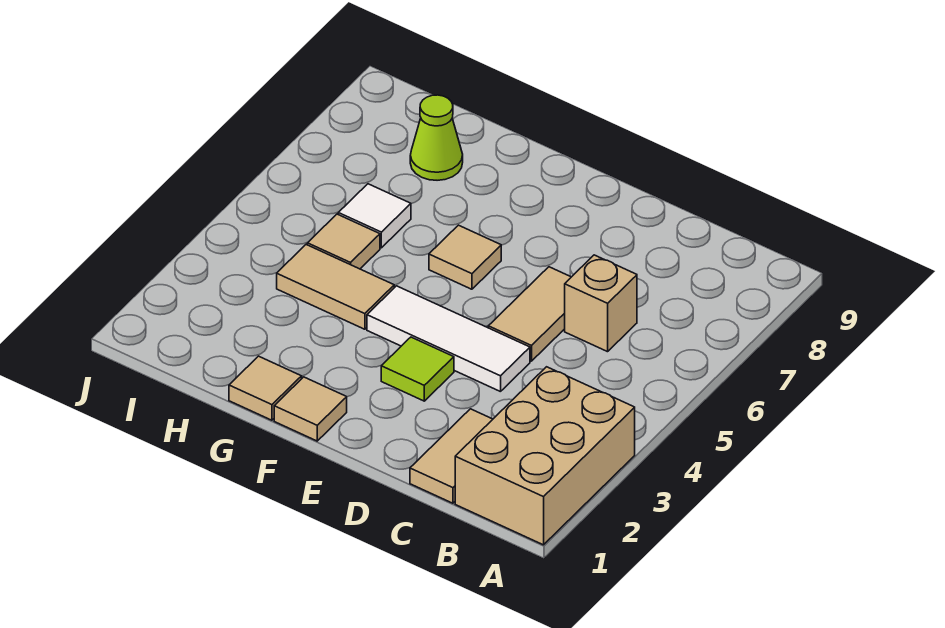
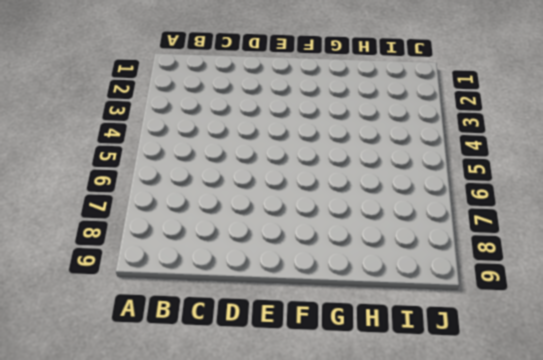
none -> tan 2x3 brick [455,367,635,545]
none -> tan 1x2 tile [410,409,493,503]
none -> tan 1x1 brick [565,255,637,352]

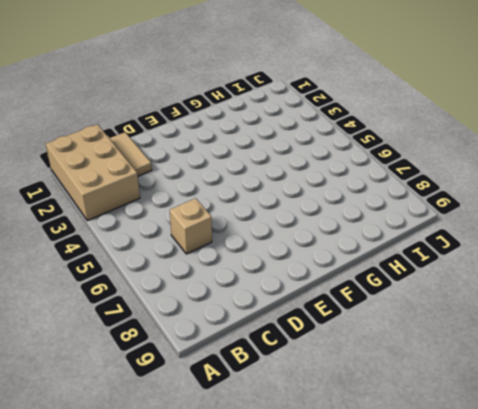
none -> white 1x3 tile [367,286,530,392]
none -> tan 1x2 tile [488,267,571,361]
none -> lime 1x1 tile [381,337,454,401]

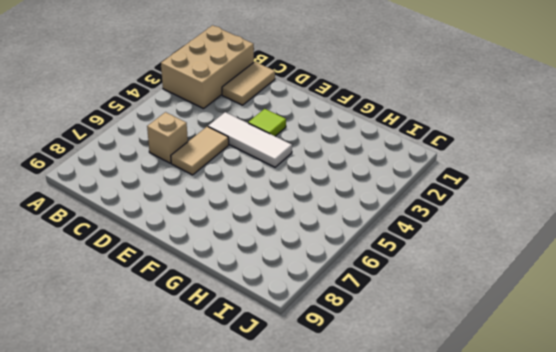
none -> tan 1x1 tile [274,377,347,441]
none -> tan 1x1 tile [429,225,501,289]
none -> tan 1x1 tile [229,356,302,420]

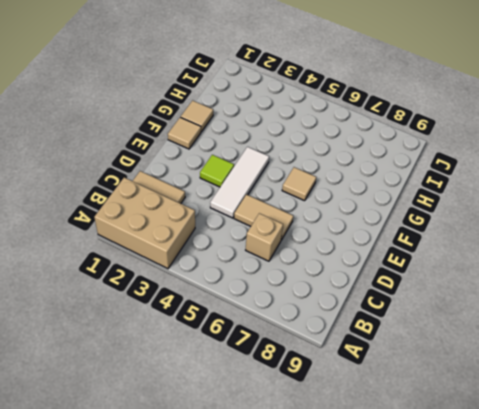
none -> tan 1x2 tile [277,245,394,329]
none -> tan 1x1 tile [307,214,380,269]
none -> white 1x1 tile [338,184,411,248]

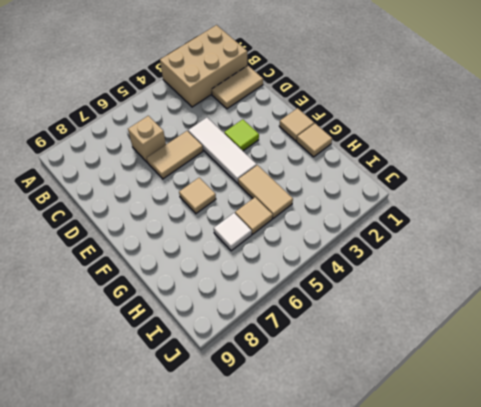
none -> lime 1x1 cone [410,95,463,180]

